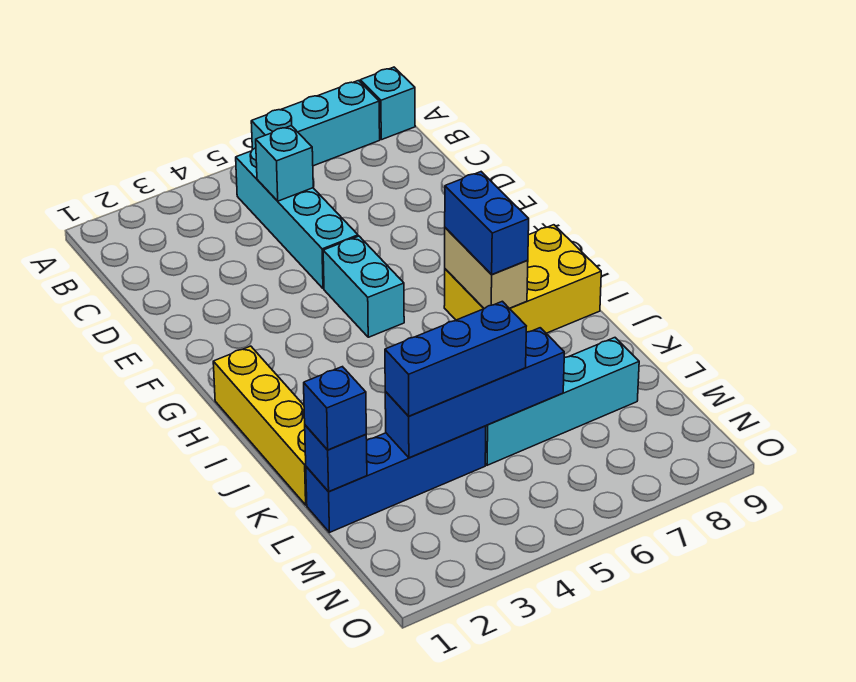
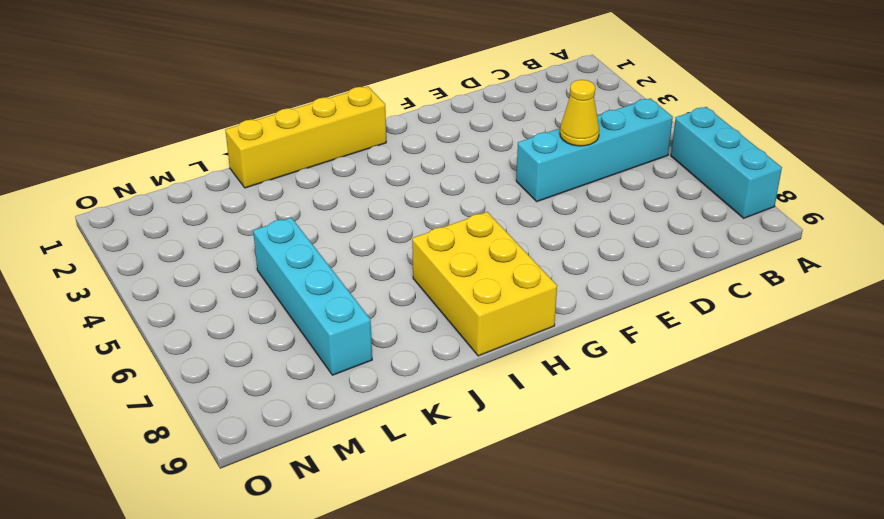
yellow 1x1 cone [560,80,599,146] -> none
none -> cyan 1x1 brick [360,67,415,140]
none -> cyan 1x2 brick [323,236,404,337]
none -> blue 1x4 brick [306,426,486,532]

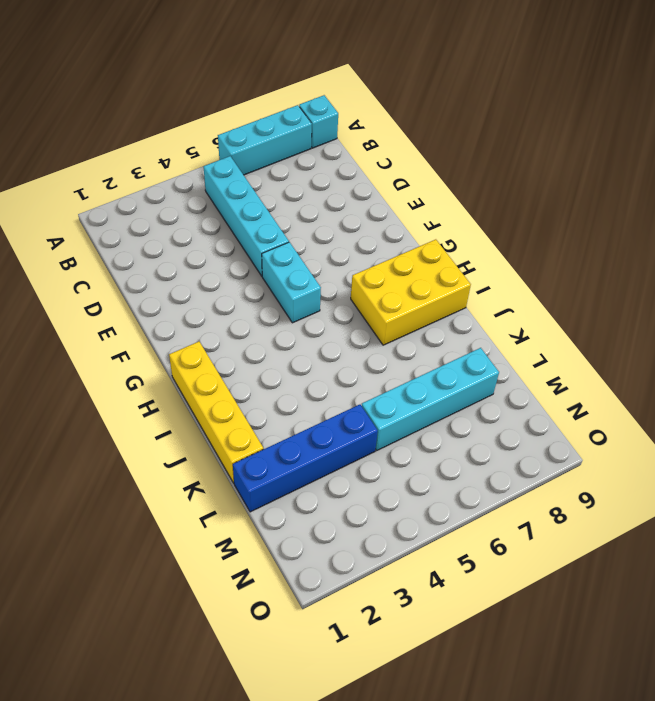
none -> cyan 1x1 brick [256,126,313,201]
none -> tan 1x2 brick [445,228,528,309]
none -> blue 1x1 brick [305,425,367,492]

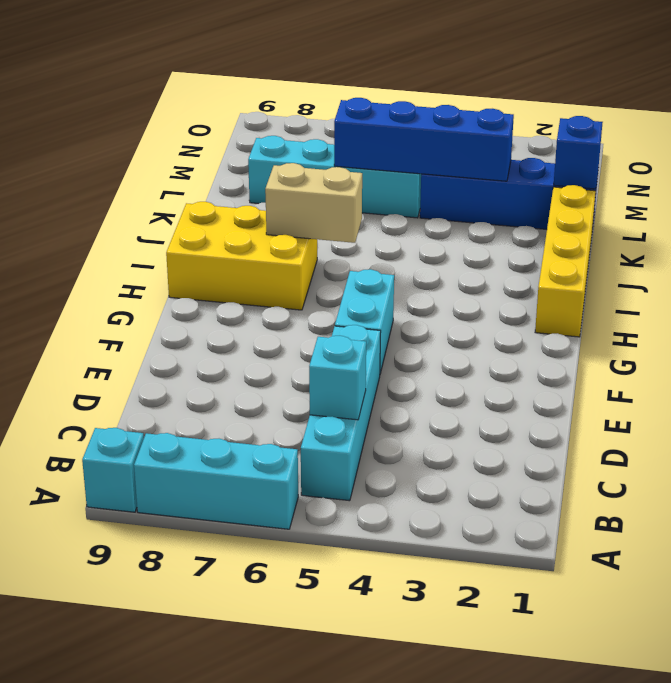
tan 1x2 brick [265,163,362,243] -> tan 1x2 brick turned to [445,228,528,309]
none -> blue 1x2 brick [445,172,529,275]
none -> blue 1x1 brick [304,367,366,450]
none -> blue 1x3 brick [385,301,526,416]

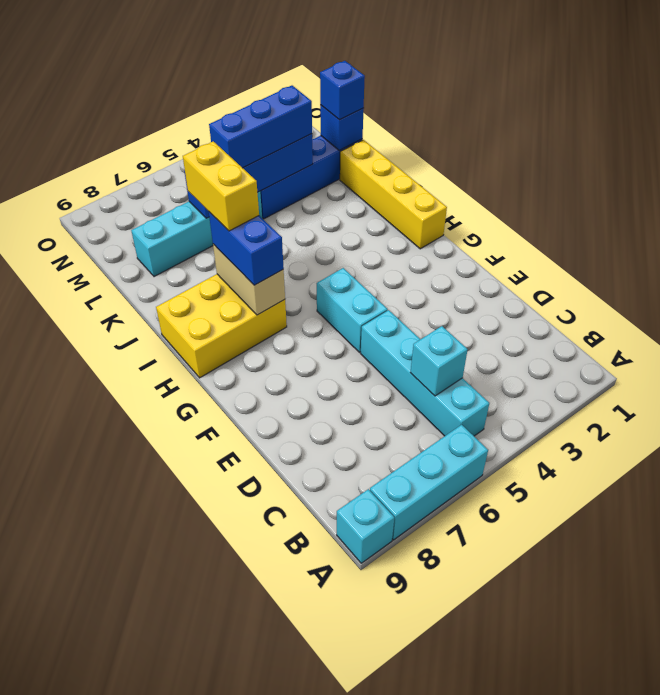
yellow 1x2 brick [183,141,259,231] -> none

